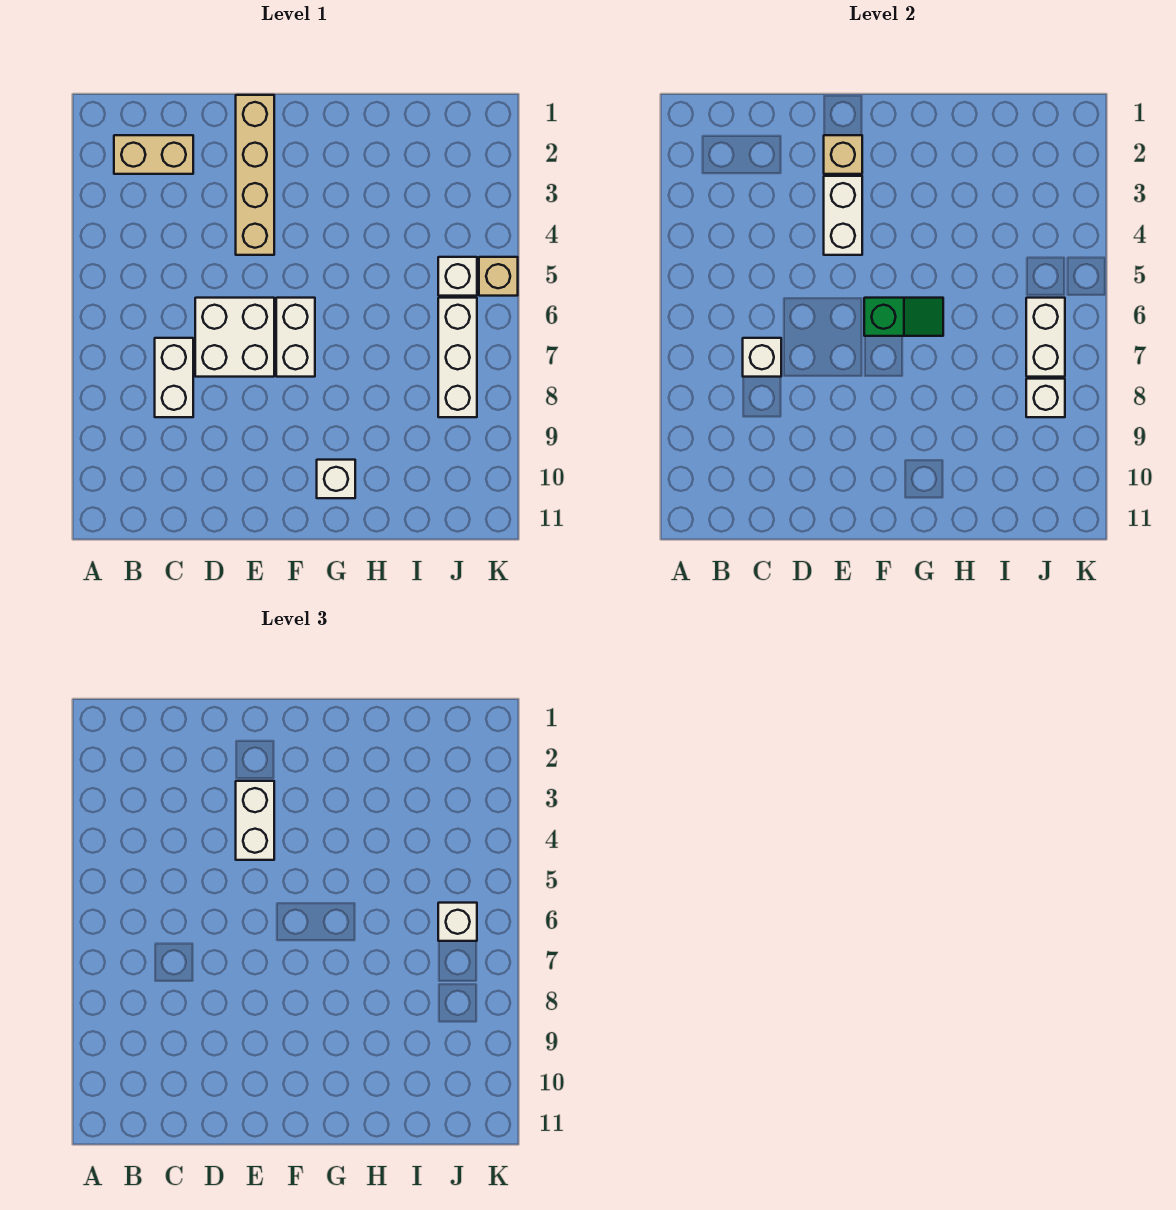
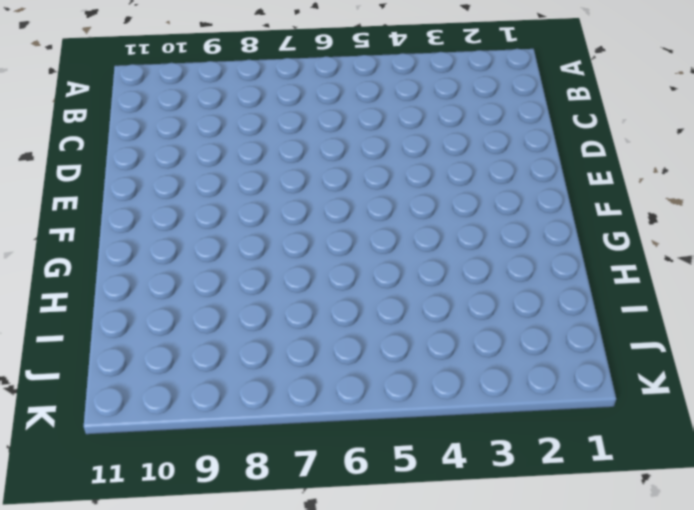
none -> tan 1x2 brick [114,135,193,174]
none -> white 1x2 brick [155,338,193,417]
none -> white 2x2 brick [195,298,274,377]

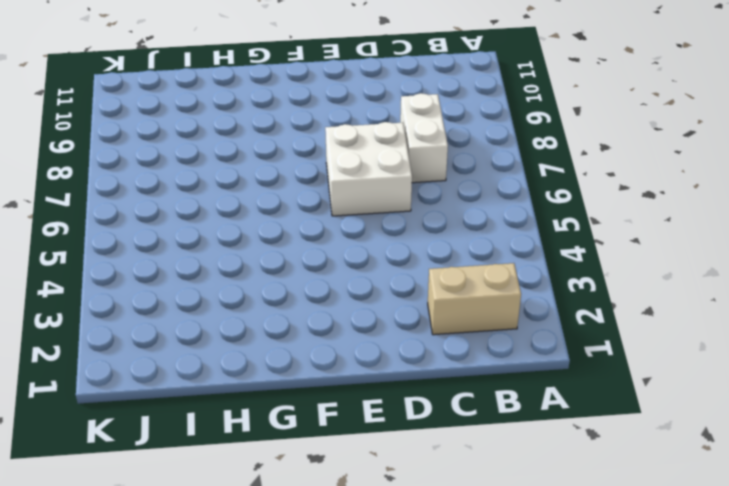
none -> tan 1x4 brick [236,95,274,255]
none -> white 1x2 brick [276,298,315,377]
none -> white 1x1 brick [317,460,355,498]

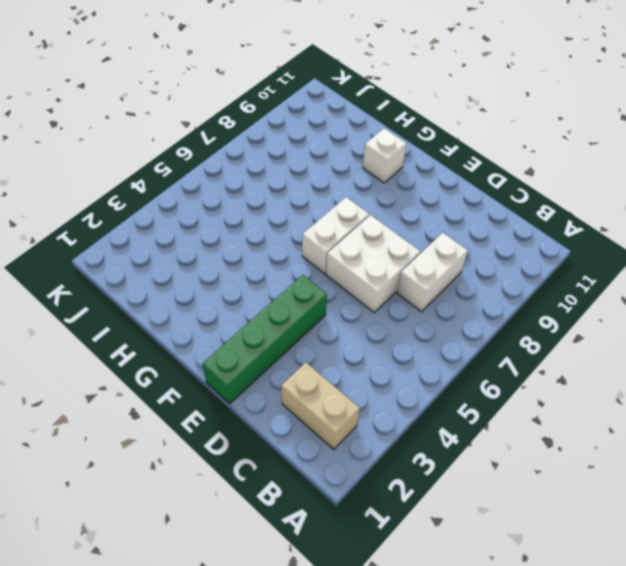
green 1x4 brick [202,275,327,404] -> tan 1x4 brick [236,95,274,255]
none -> white 1x1 brick [438,257,477,296]
none -> white 1x3 brick [438,298,477,417]
none -> tan 1x1 brick [479,257,518,296]

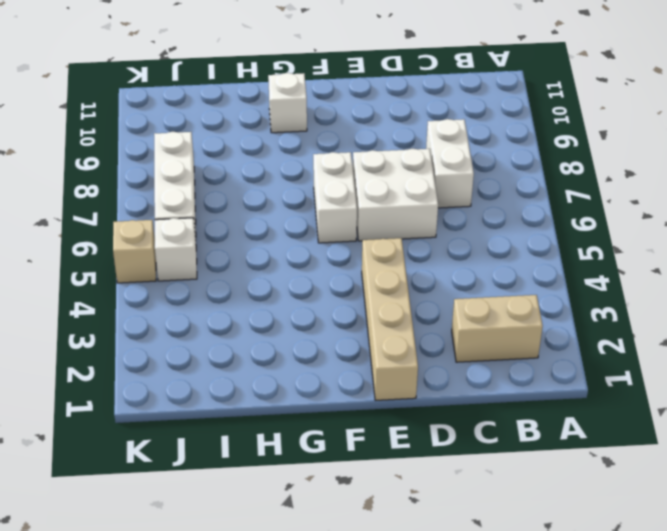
none -> white 1x1 brick [743,338,781,377]
none -> tan 1x1 brick [824,135,862,174]
none -> white 1x2 brick [824,176,862,255]

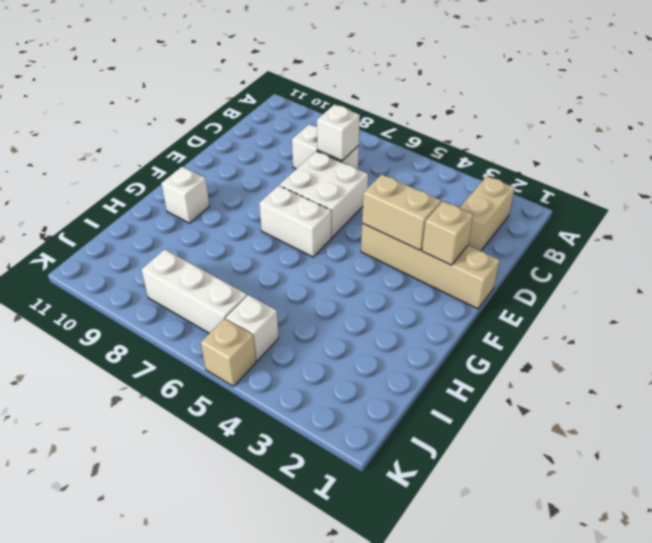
tan 1x2 brick [362,174,441,250] -> white 1x2 brick [824,176,862,255]
none -> green 1x2 slope [864,298,943,336]
none -> white 1x2 brick [1026,298,1065,377]
none -> white 1x1 brick [1026,379,1065,417]

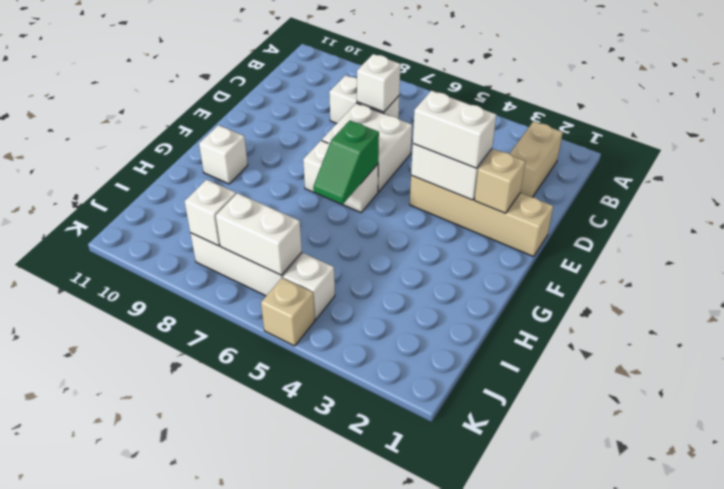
none -> white 1x1 brick [438,903,477,941]

